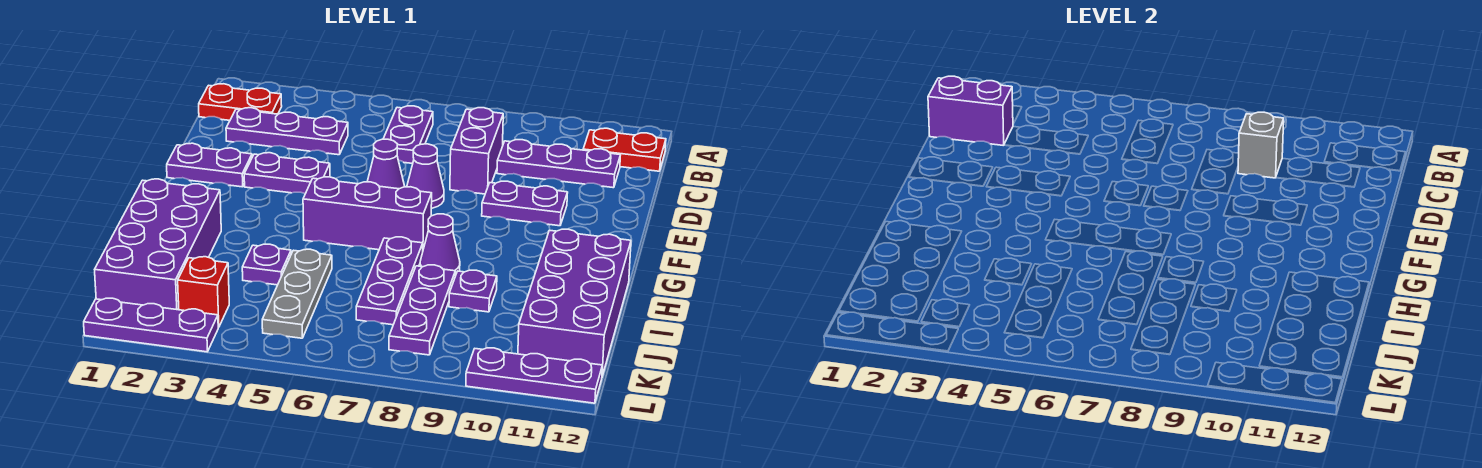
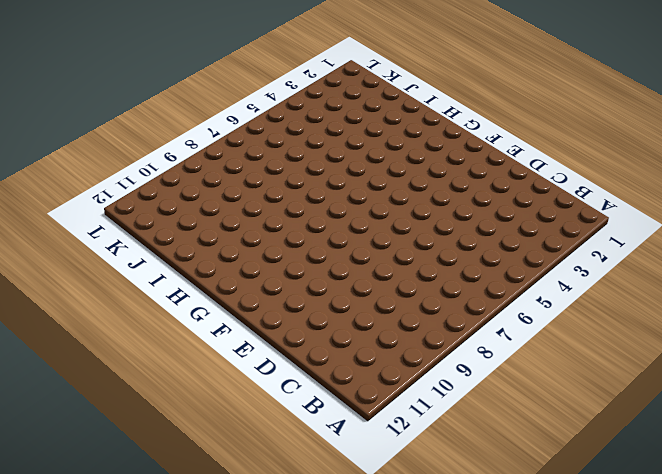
none -> red 1x2 plate [199,84,282,120]
none -> purple 1x2 plate [383,106,433,164]
none -> red 1x2 plate [583,128,666,171]

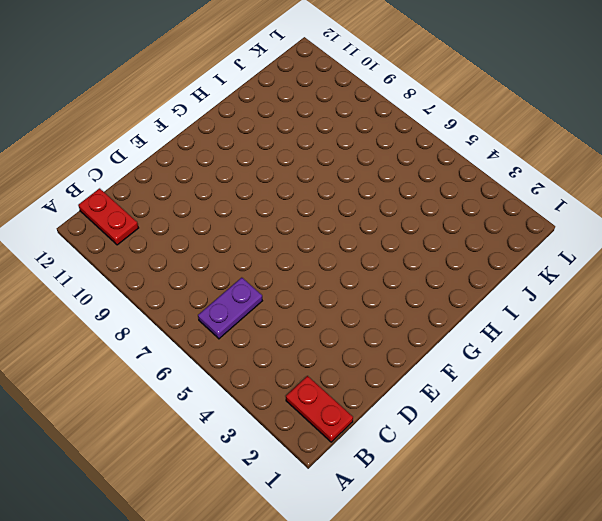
none -> purple 1x3 plate [226,108,348,155]
none -> purple 1x2 brick [450,108,503,194]
none -> purple 1x3 plate [497,140,620,188]

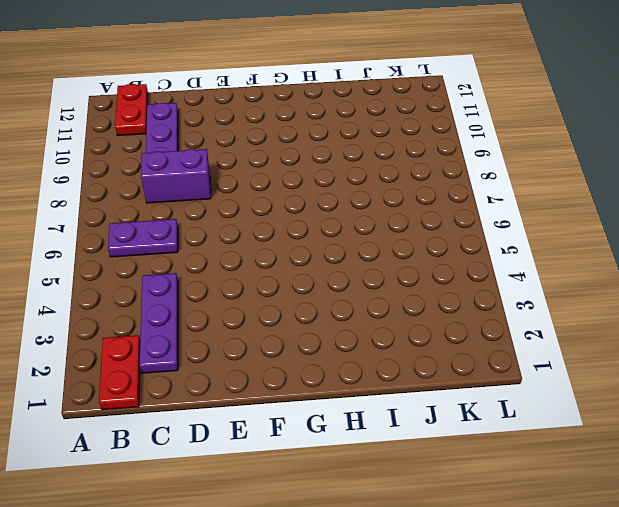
none -> purple 1x2 plate [167,143,252,187]
none -> purple 1x2 plate [244,153,330,194]
none -> purple 1x1 cone [367,139,405,189]

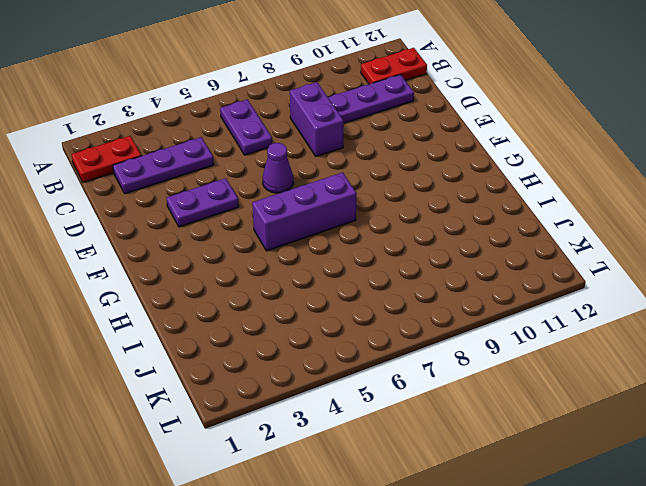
none -> purple 1x2 plate [167,143,252,187]
none -> purple 1x1 cone [407,144,444,208]
none -> purple 1x2 plate [482,181,568,226]

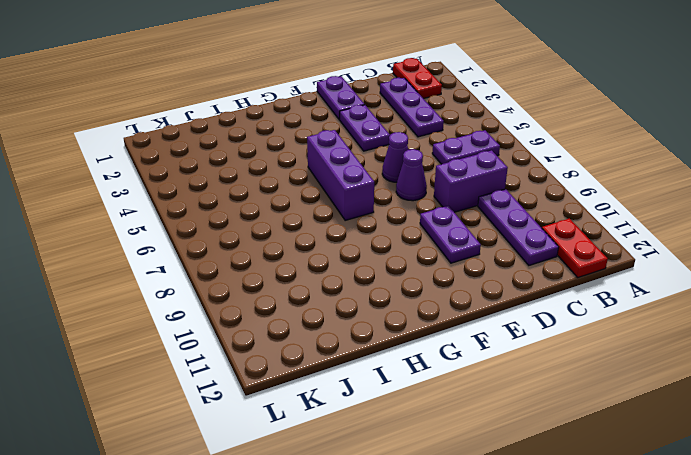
none -> purple 2x4 brick [95,179,221,310]
none -> purple 1x3 plate [356,237,423,325]
none -> purple 1x1 cone [420,214,460,276]

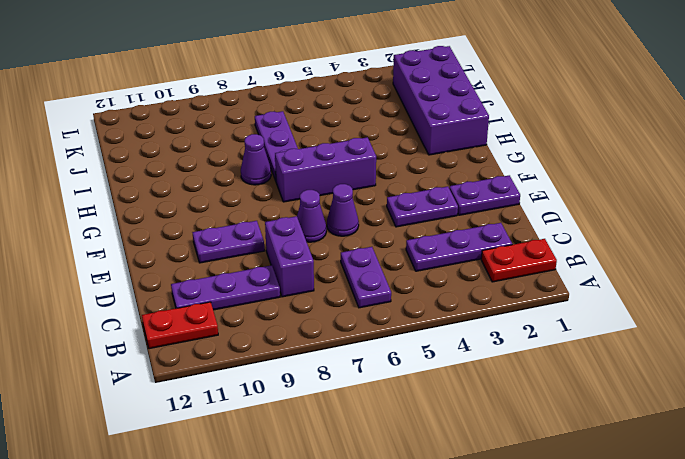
none -> purple 2x4 brick [518,229,631,376]
none -> purple 1x1 plate [242,244,291,285]
none -> grey 1x3 plate [262,249,332,338]

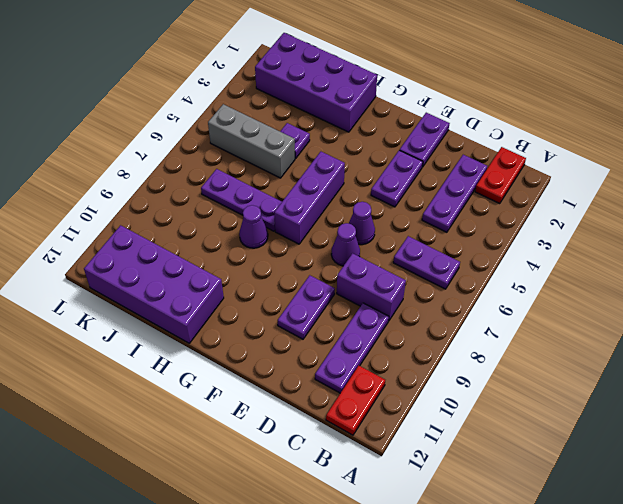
grey 1x3 brick [208,104,295,178] -> grey 1x3 plate [262,249,332,338]
none -> purple 1x3 plate [389,265,455,355]
none -> purple 1x1 plate [449,270,497,312]
none -> red 1x1 brick [178,257,229,327]

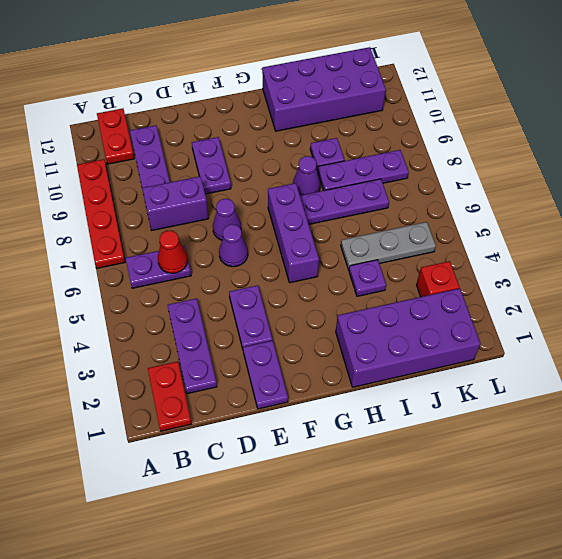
red 1x4 plate [77,159,125,268] -> none
red 1x1 cone [158,231,188,273] -> none
none -> purple 1x3 plate [84,298,218,352]
none -> purple 1x3 plate [466,348,602,403]
none -> purple 1x2 brick [928,76,1013,146]

